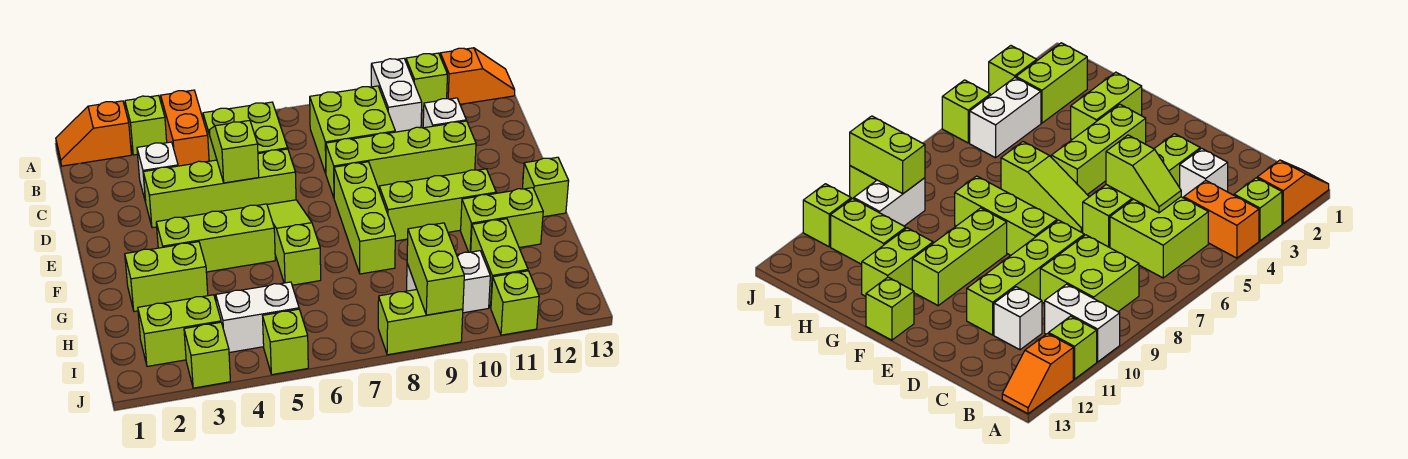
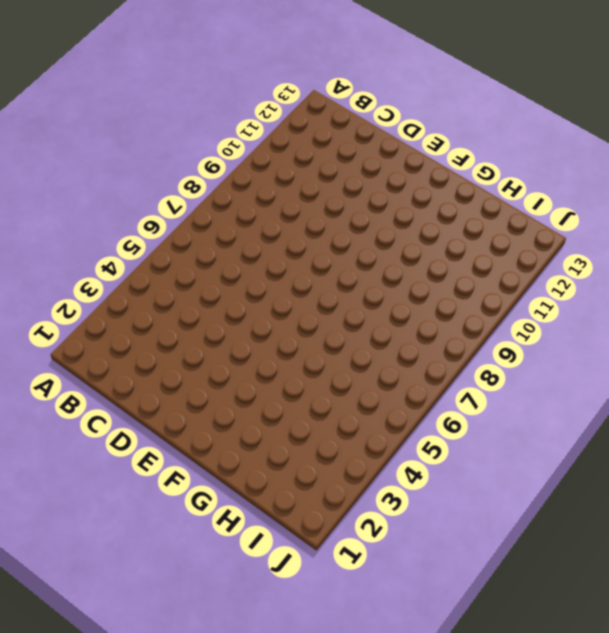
none -> orange 1x2 slope [56,101,131,166]
none -> lime 1x1 brick [125,95,167,155]
none -> orange 1x2 brick [161,90,209,166]

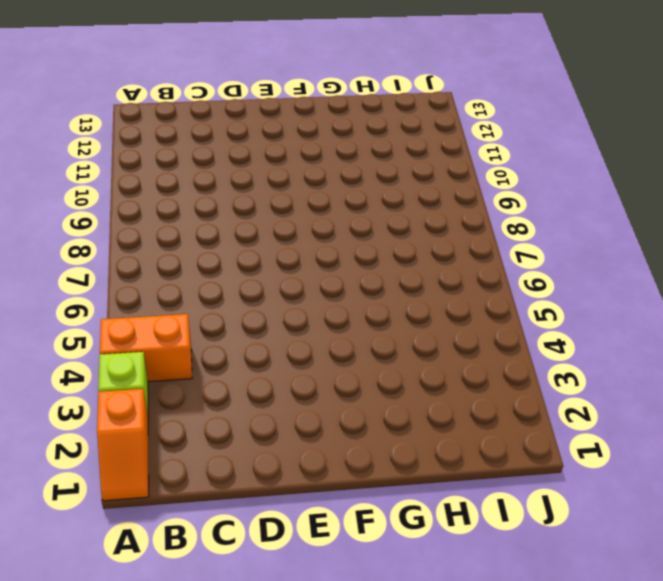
none -> white 1x2 brick [371,58,422,132]
none -> lime 1x1 brick [406,53,447,110]
none -> orange 1x2 slope [440,48,515,104]

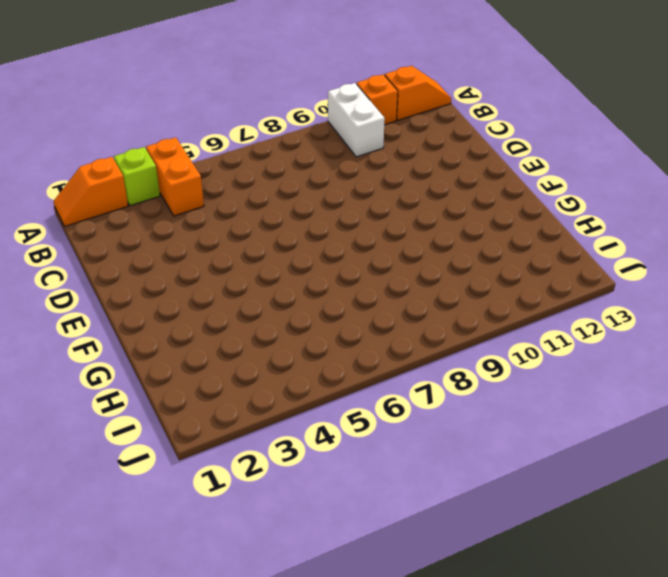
orange 1x1 brick [357,74,398,125] -> lime 1x1 brick [406,53,447,110]
none -> lime 2x2 brick [203,102,288,161]
none -> lime 2x2 brick [310,86,395,173]
none -> white 1x1 brick [137,142,178,202]

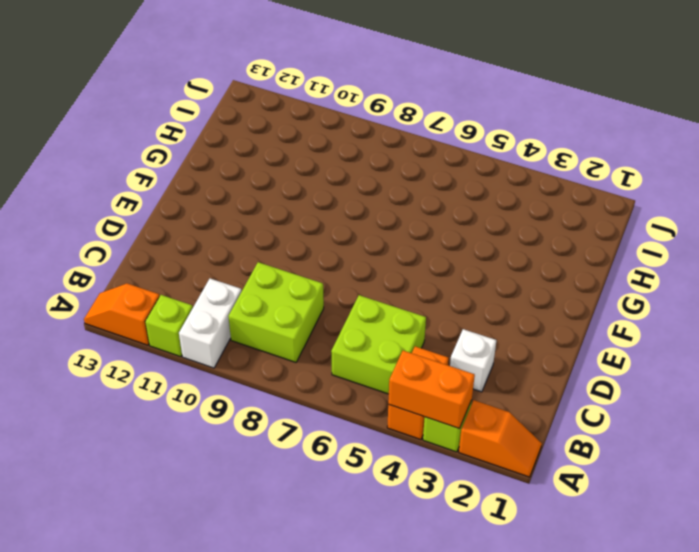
orange 1x2 brick [388,351,475,429] -> none
none -> white 1x1 brick [423,98,466,128]
none -> lime 1x4 brick [143,149,296,228]
none -> lime 1x4 brick [326,121,476,197]

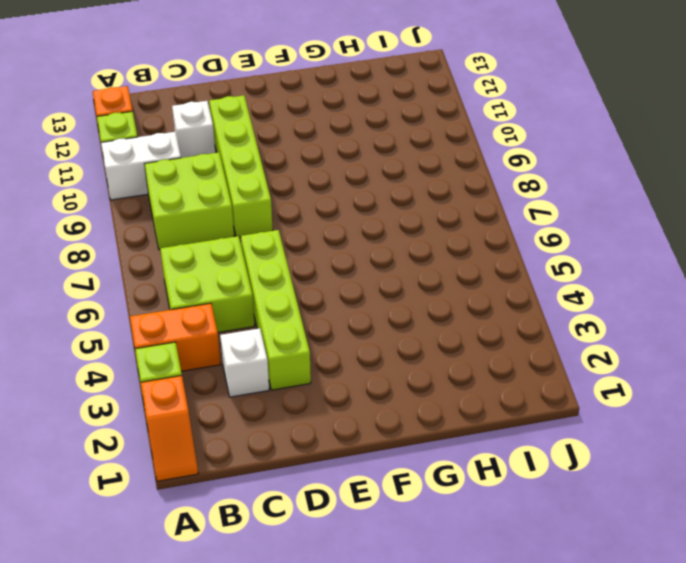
none -> lime 1x3 slope [267,200,321,285]
none -> lime 1x3 brick [334,162,395,274]
none -> lime 1x3 brick [156,204,275,272]

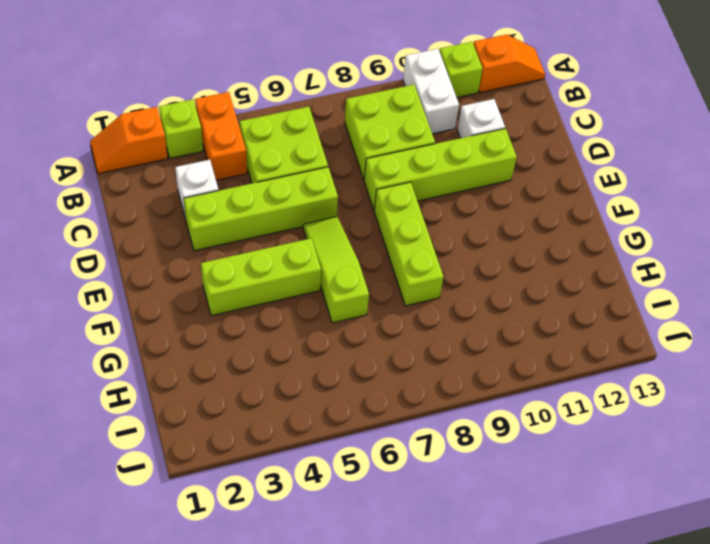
none -> lime 1x3 brick [379,169,496,241]
none -> lime 1x1 brick [523,157,569,217]
none -> lime 1x2 brick [125,242,208,311]

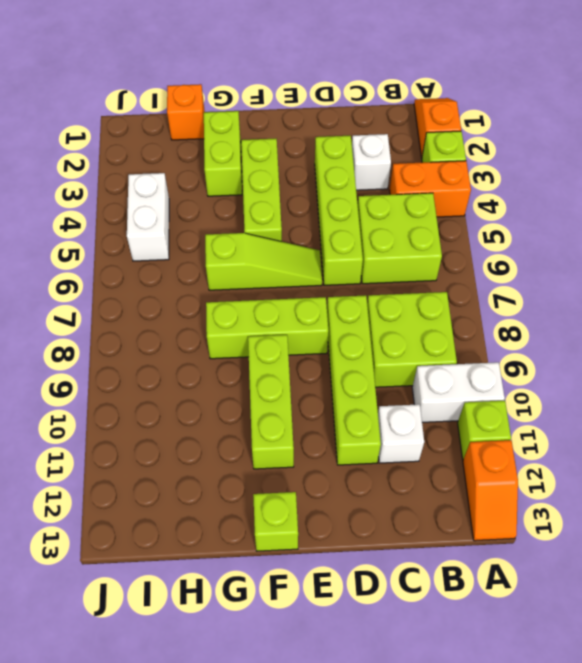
orange 1x1 brick [167,84,205,140] -> none
none -> lime 1x2 brick [461,188,543,252]
none -> lime 1x2 brick [471,219,528,308]
none -> lime 1x2 brick [138,295,221,366]

